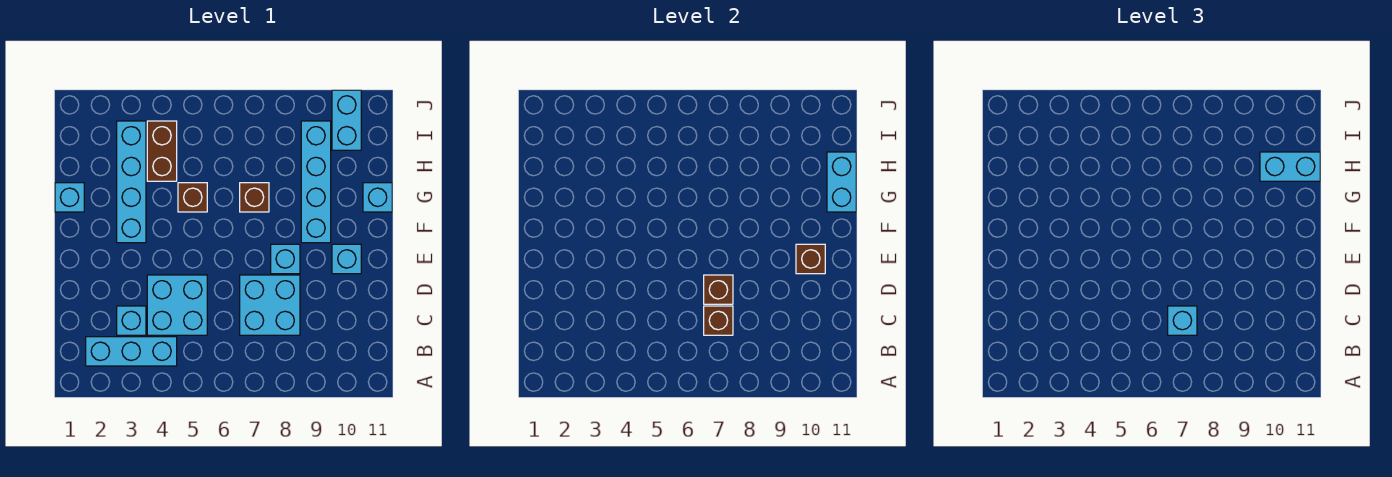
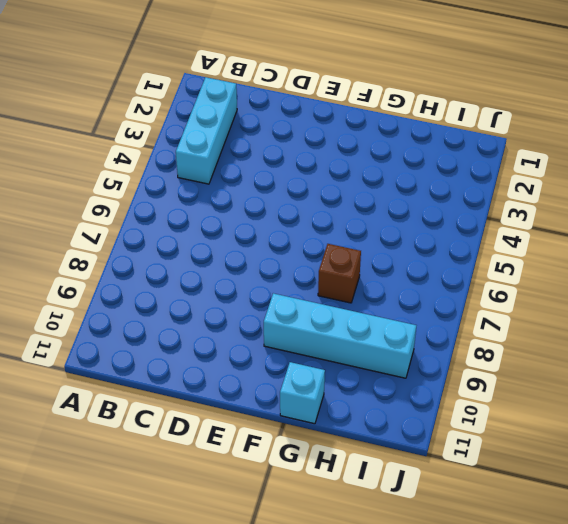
none -> cyan 1x1 brick [117,306,146,335]
none -> cyan 2x2 brick [147,275,207,335]
none -> cyan 2x2 brick [240,275,300,335]

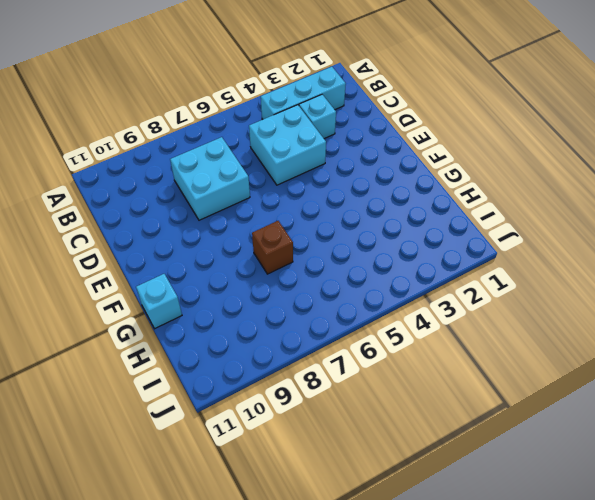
none -> cyan 1x1 brick [271,244,300,274]
none -> cyan 1x1 brick [332,244,361,274]
none -> cyan 1x4 brick [117,121,146,243]

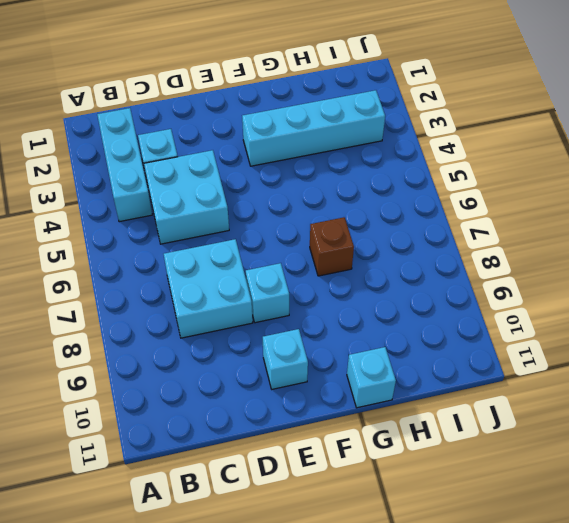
none -> cyan 1x4 brick [301,121,331,243]
none -> cyan 1x1 brick [55,183,84,212]
none -> brown 1x1 brick [178,183,207,212]

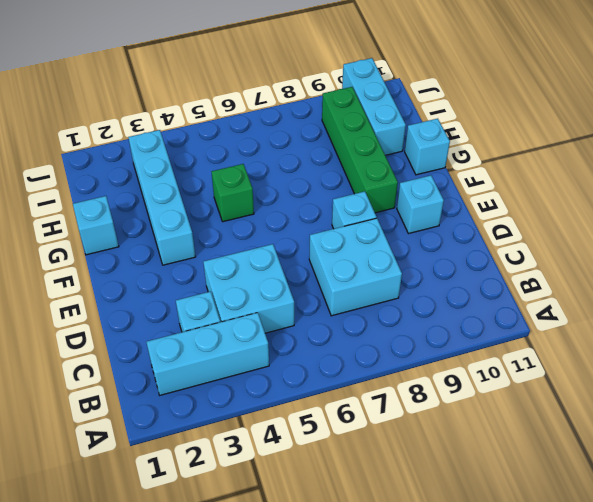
green 1x4 brick [322,87,398,213] -> cyan 1x4 brick [301,121,331,243]
green 1x1 brick [212,164,254,222] -> brown 1x1 brick [178,183,207,212]
cyan 1x3 brick [342,58,406,155] -> cyan 1x2 brick [332,90,361,150]
none -> brown 1x1 brick [240,183,269,212]
none -> brown 1x2 brick [147,121,177,181]
none -> brown 1x1 brick [704,306,733,335]

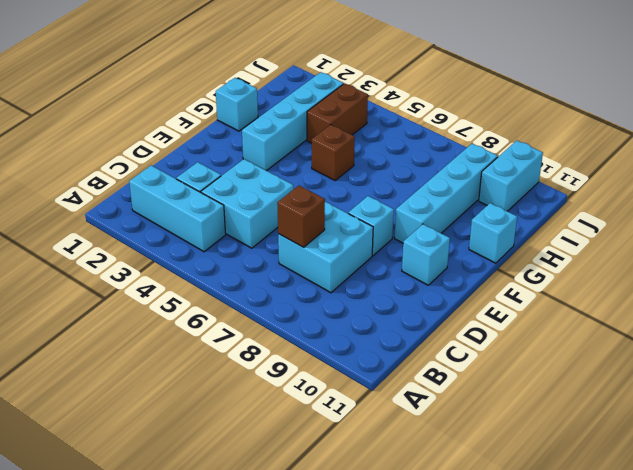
none -> brown 1x1 brick [240,183,269,212]
none -> brown 1x1 brick [704,275,733,304]
none -> brown 1x1 brick [796,244,825,274]

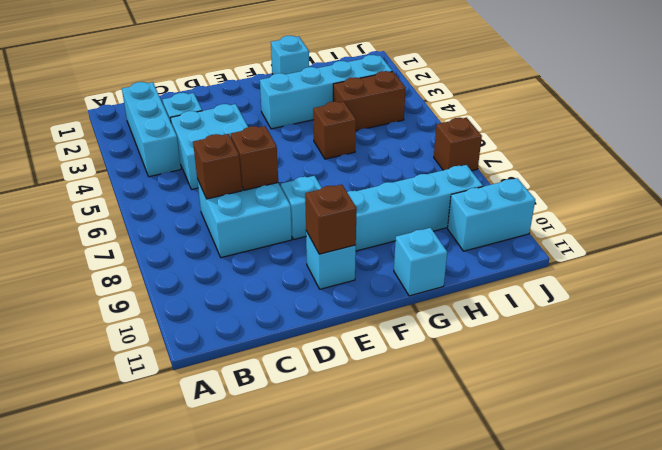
brown 1x1 brick [434,118,482,171] -> brown 1x1 brick moved to [240,183,269,212]
none -> cyan 1x2 brick [827,152,856,212]
none -> cyan 1x1 brick [1168,306,1197,335]
none -> cyan 1x2 brick [1260,152,1320,181]

